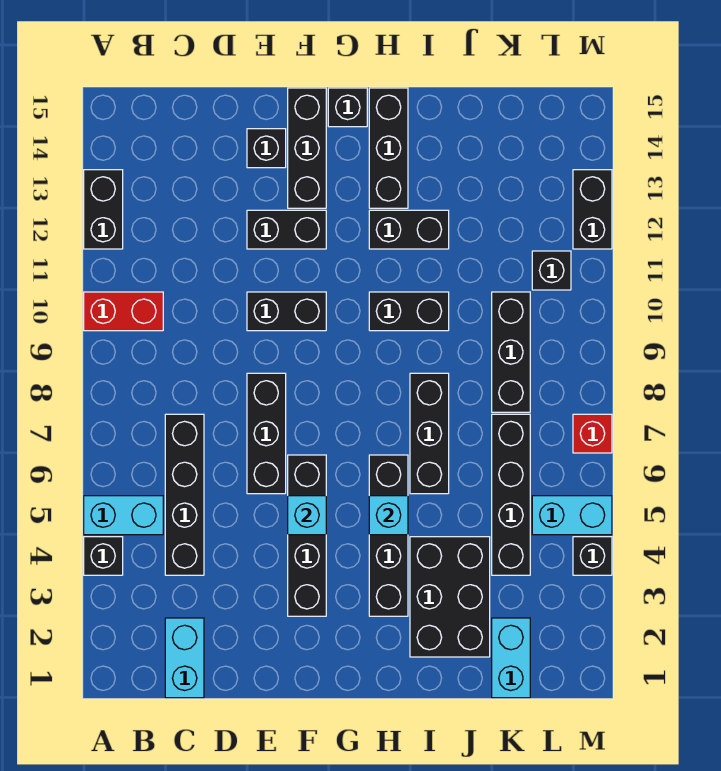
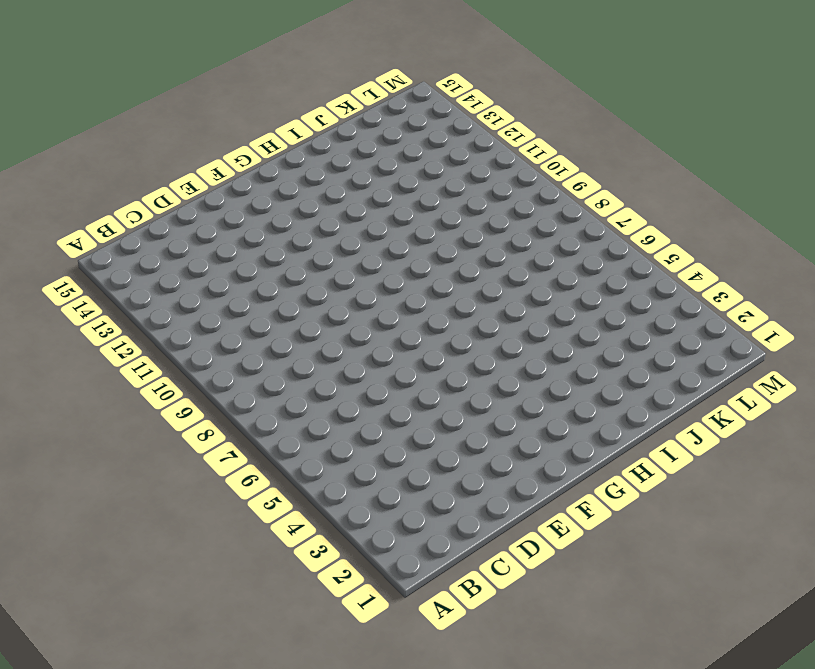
none -> black 1x1 brick [84,537,123,575]
none -> cyan 1x2 brick [84,496,163,535]
none -> red 1x2 brick [84,292,163,331]

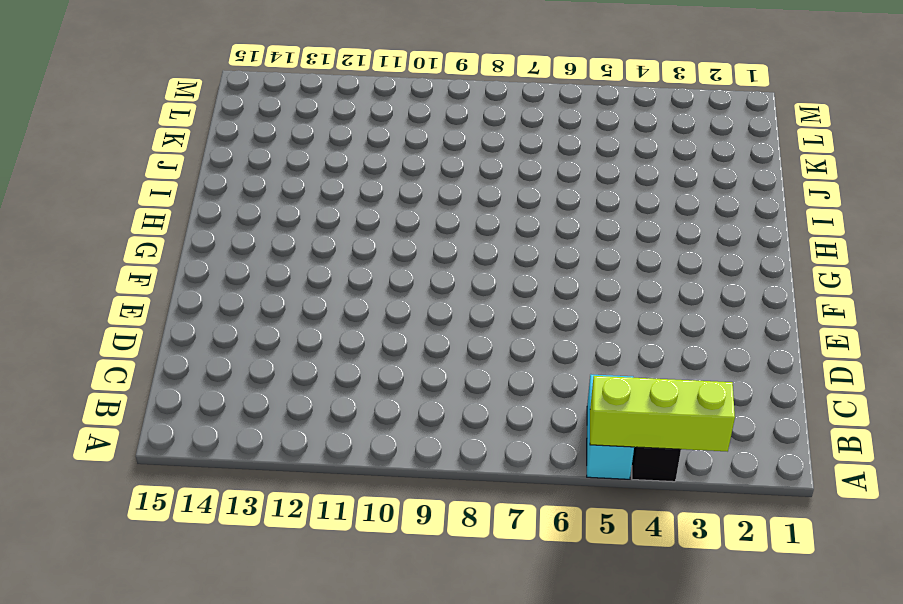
lime 1x3 brick [590,376,735,452] -> none
none -> red 1x2 brick [84,292,163,331]
none -> black 1x2 brick [84,170,123,249]
none -> cyan 1x2 brick [165,618,204,698]

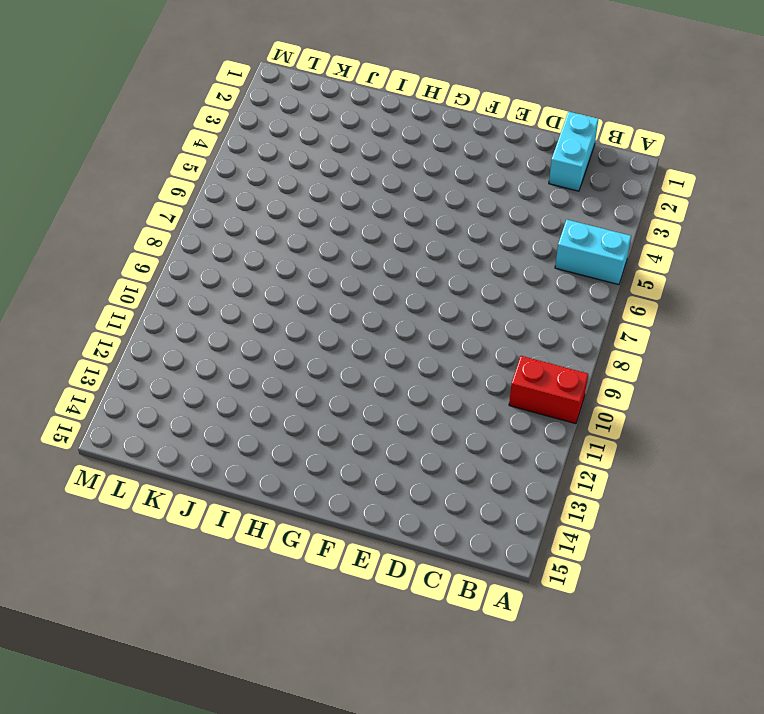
none -> black 1x1 brick [84,537,123,575]
none -> black 1x2 brick [84,170,123,249]
none -> black 1x4 brick [165,414,204,575]

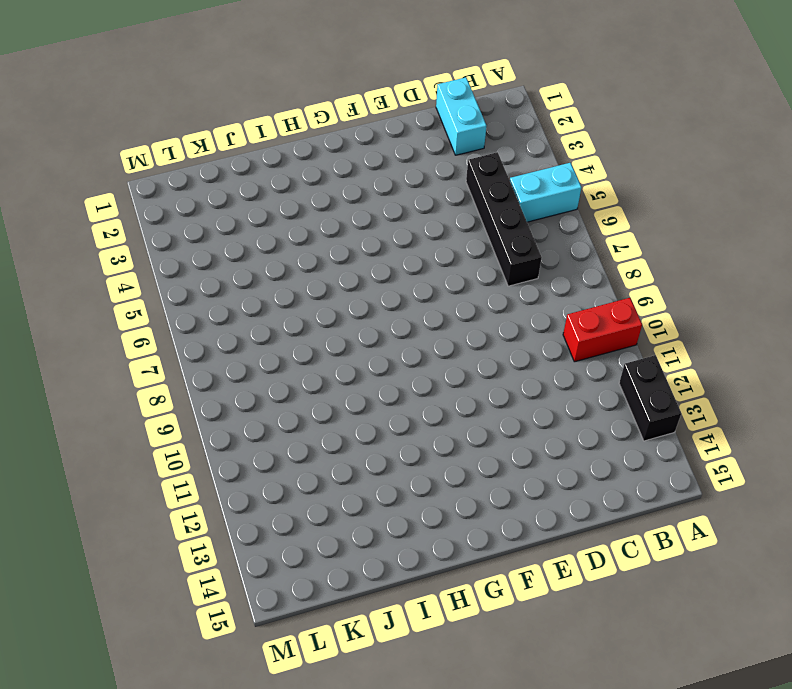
none -> black 1x1 brick [84,537,123,575]
none -> black 1x3 brick [247,373,286,494]
none -> black 1x2 brick [247,292,326,331]

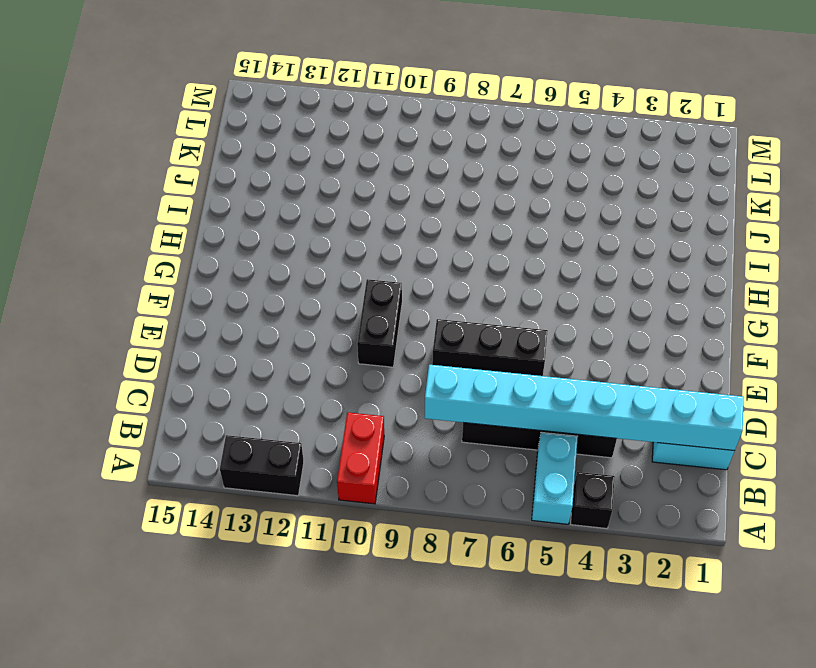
cyan 1x8 brick [424,365,744,451] -> none
none -> black 1x2 brick [247,210,326,249]
none -> black 1x1 brick [247,129,286,168]
none -> black 1x4 brick [288,455,326,616]

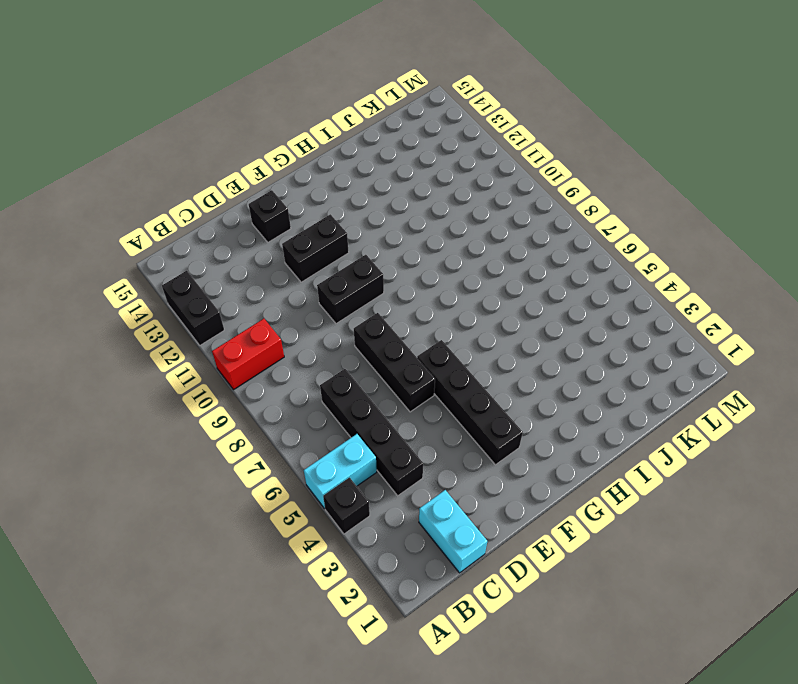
none -> black 1x3 brick [288,88,326,208]
none -> black 1x1 brick [328,88,367,127]
none -> black 1x4 brick [369,455,408,616]

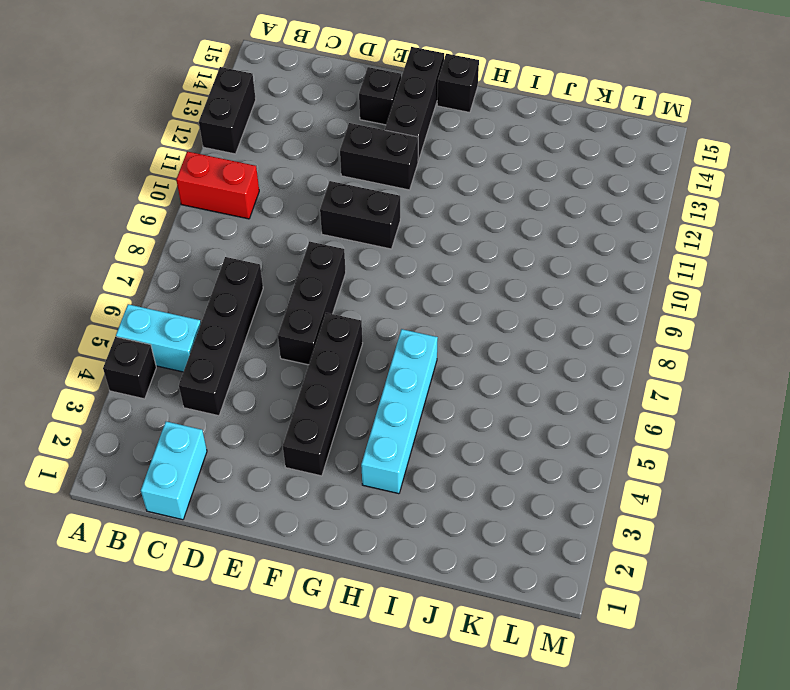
cyan 1x4 brick [361,329,438,494] -> black 1x4 brick [369,455,408,616]
none -> black 1x2 brick [369,292,449,331]
none -> black 1x2 brick [369,210,449,249]
none -> black 1x3 brick [369,88,408,208]

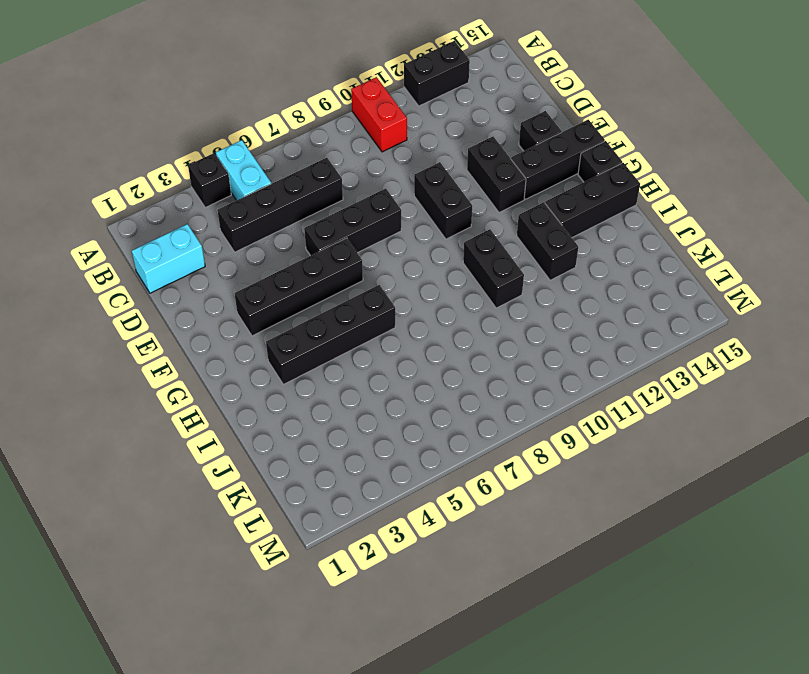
none -> black 2x3 brick [410,537,490,657]
none -> black 1x3 brick [410,373,449,494]
none -> cyan 1x2 brick [492,618,530,698]

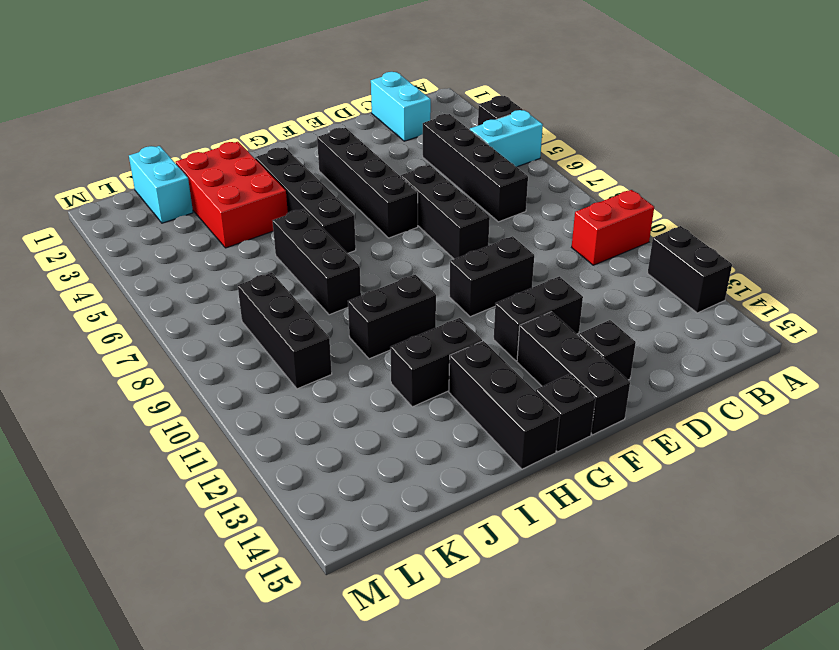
red 2x3 brick [176,142,288,248] -> black 2x3 brick [410,537,490,657]
none -> black 1x4 brick [492,414,530,575]
none -> cyan 1x2 brick [532,496,612,535]
none -> black 1x1 brick [532,251,571,290]

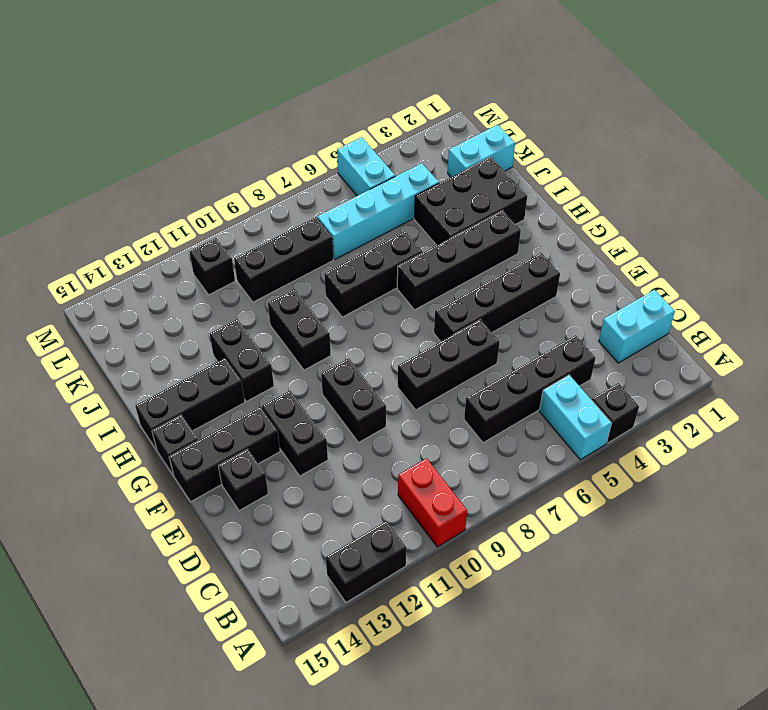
cyan 1x4 brick [317,163,439,259] -> black 1x4 brick [492,414,530,575]
none -> black 1x1 brick [573,537,612,575]
none -> red 1x1 brick [573,414,612,453]
none -> black 1x2 brick [573,170,612,249]

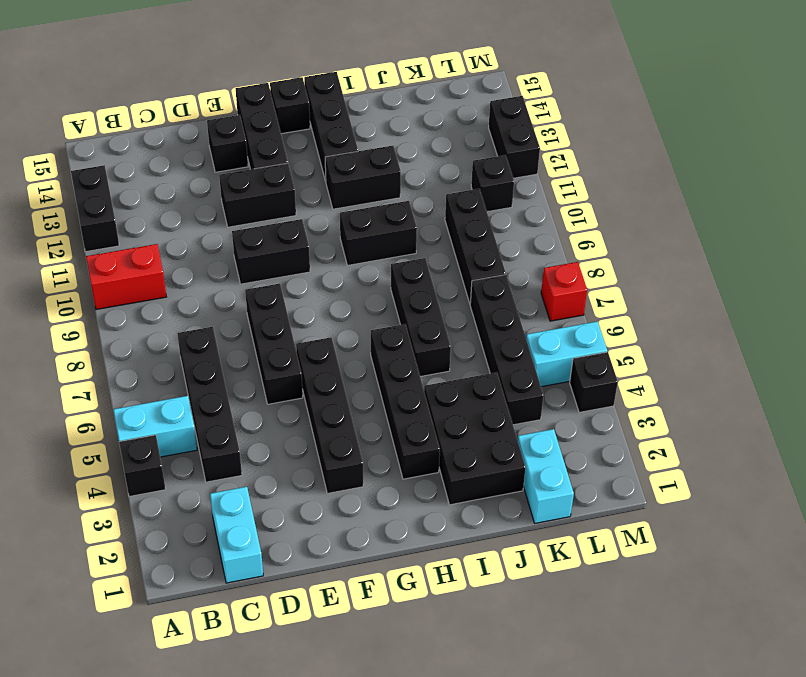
none -> cyan 1x1 brick [288,496,326,535]
none -> cyan 1x1 brick [369,496,408,535]

